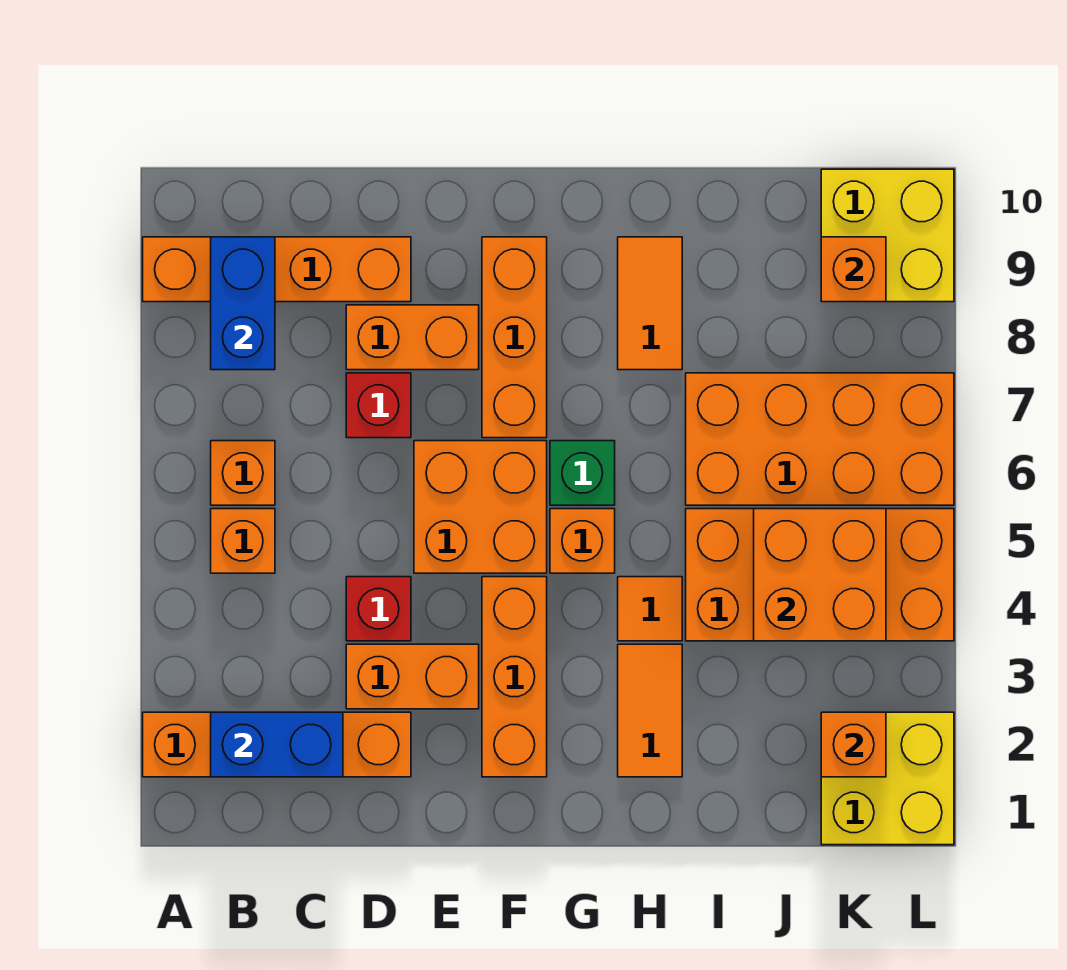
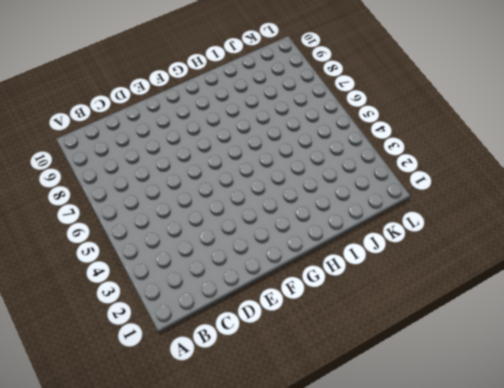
none -> orange 1x4 brick [143,712,411,777]
none -> orange 1x4 brick [143,237,411,302]
none -> orange 1x1 brick [211,509,275,573]

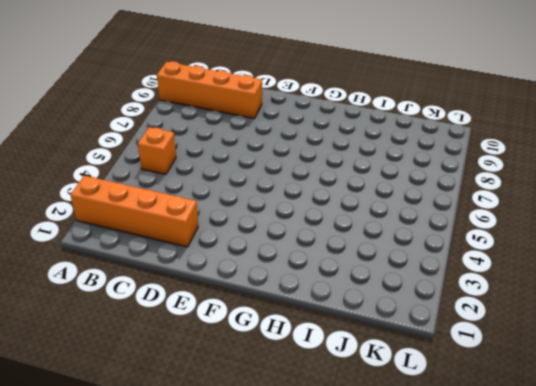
none -> orange 1x1 brick [211,441,275,505]
none -> orange 1x2 brick [346,644,479,709]
none -> red 1x1 brick [346,577,411,641]

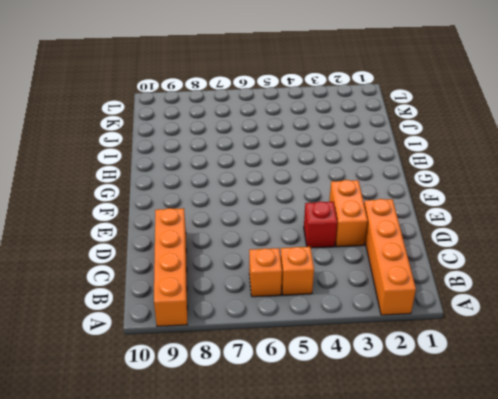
none -> red 1x1 brick [346,373,411,438]
none -> orange 1x2 brick [346,305,479,370]
none -> orange 2x2 brick [414,441,547,573]

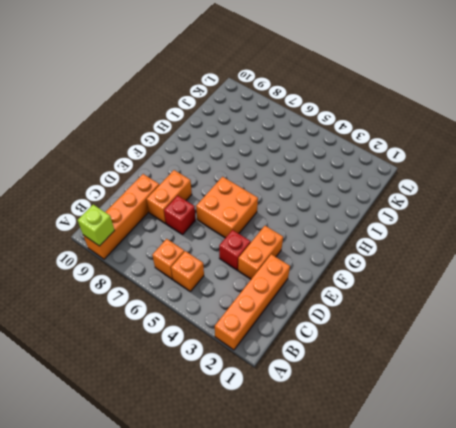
lime 1x1 brick [78,205,115,246] -> none
none -> orange 1x3 brick [482,577,547,777]
none -> orange 1x3 brick [482,237,547,438]
none -> orange 1x1 brick [550,509,615,573]

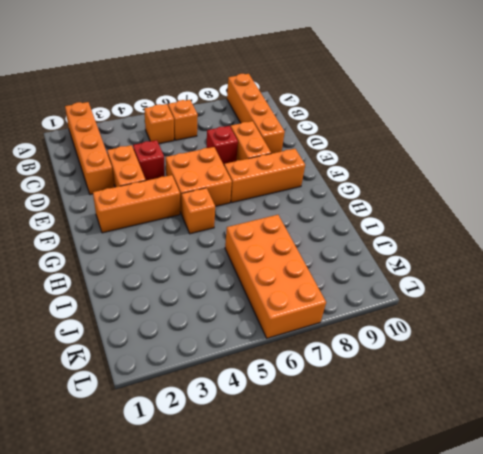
none -> green 1x1 brick [550,441,615,505]
none -> orange 1x2 tile [618,644,682,777]
none -> orange 1x1 tile [618,577,682,641]

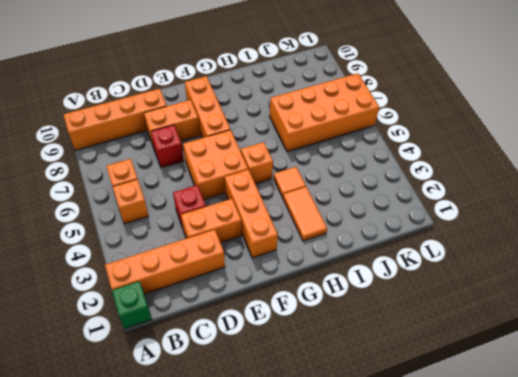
green 1x1 brick [112,281,152,329] -> green 1x1 brick moved to [550,441,615,505]
none -> orange 1x2 tile [618,237,682,370]
none -> orange 2x4 brick [686,509,954,641]
none -> yellow 2x2 brick [821,712,954,845]

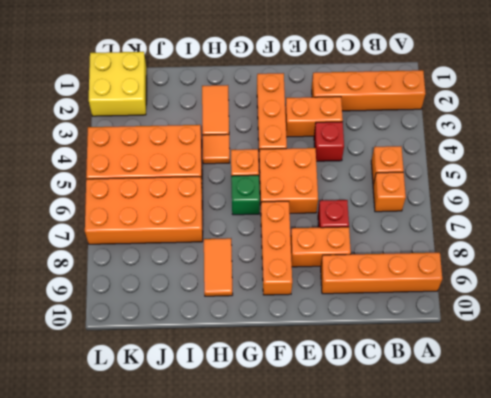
none -> yellow 2x2 brick [821,169,954,302]
none -> blue 1x2 brick [211,712,343,777]
none -> blue 1x2 brick [211,237,275,370]

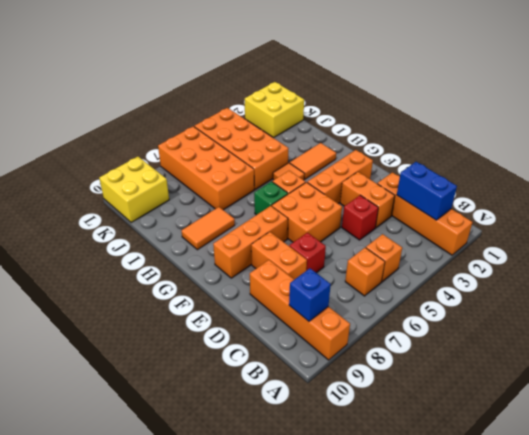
blue 1x1 brick [289,268,331,321] -> blue 1x2 brick [211,237,275,370]
none -> orange 2x2 brick [754,509,886,641]
none -> orange 1x1 brick [821,712,886,777]
none -> orange 1x1 brick [821,237,886,302]

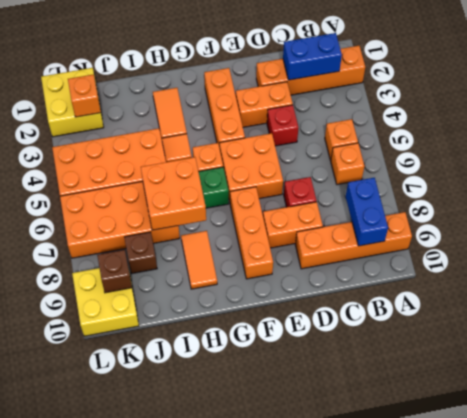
orange 2x2 brick [141,157,206,230] -> orange 2x2 brick moved to [754,509,886,641]
brown 1x1 brick [124,232,157,274] -> none
brown 1x1 brick [97,250,132,293] -> orange 1x1 brick [821,237,886,302]

